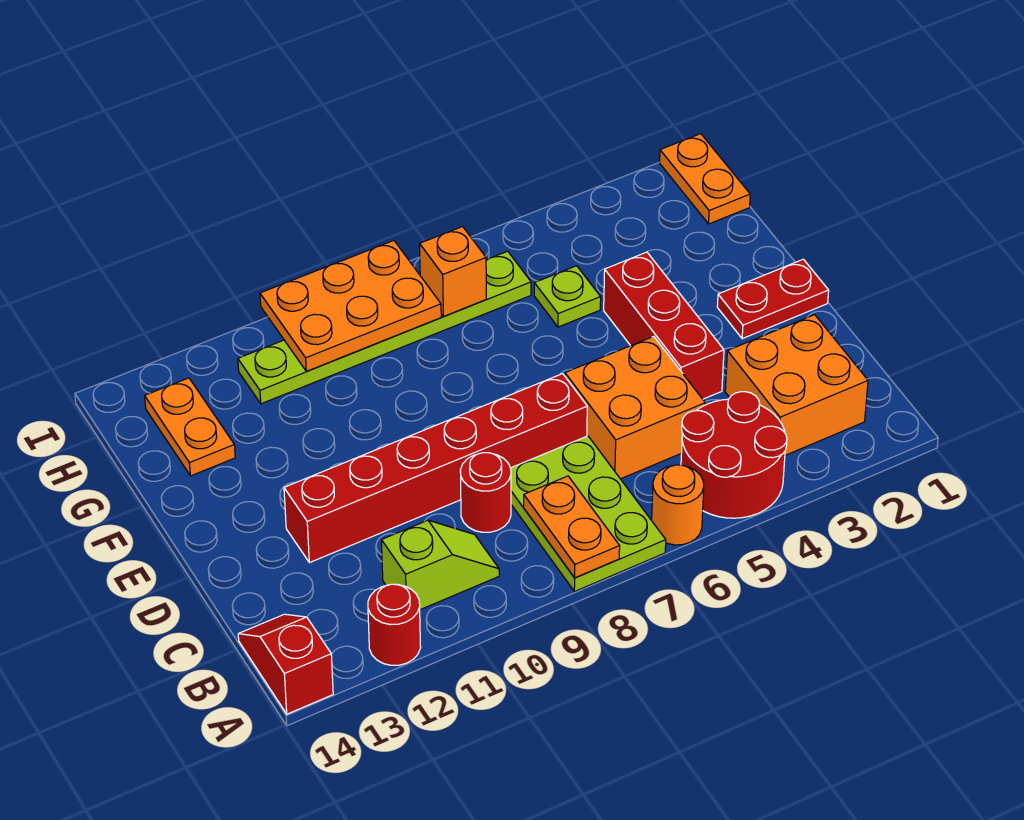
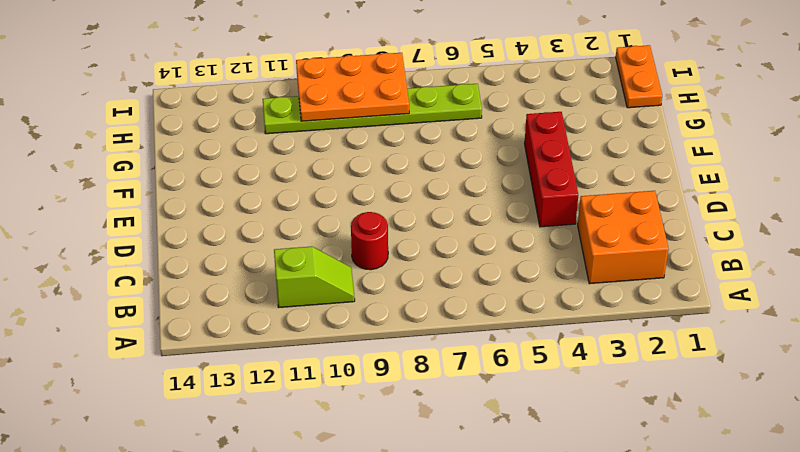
none -> red 2x2 round brick [681,392,787,518]
none -> orange 1x1 round brick [652,465,704,545]
none -> lime 2x3 plate [511,436,666,592]

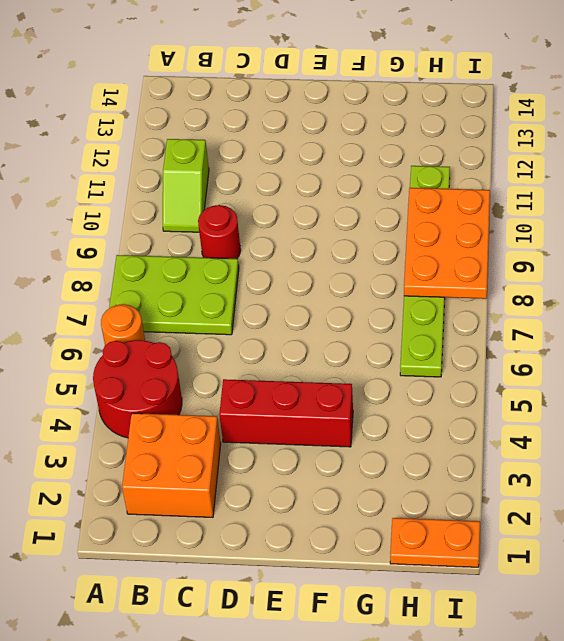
none -> red 1x1 round brick [368,584,421,665]
none -> red 1x2 slope [238,614,333,714]
none -> orange 2x2 brick [565,336,705,479]

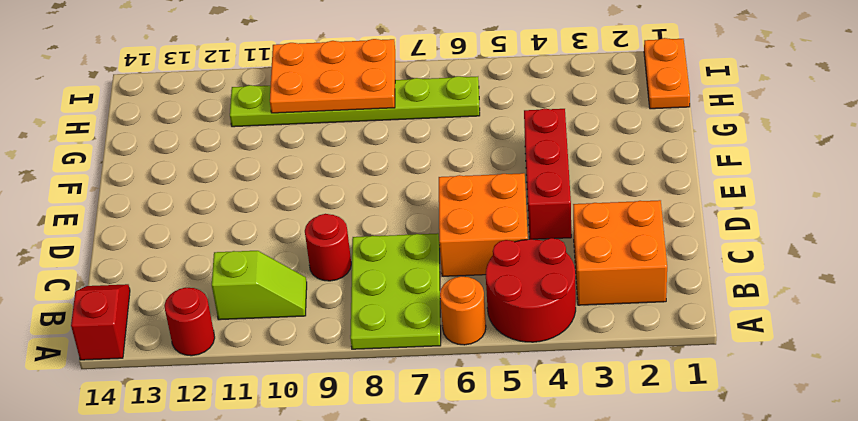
none -> red 1x6 brick [284,374,587,563]
none -> red 1x2 plate [717,259,829,339]
none -> lime 1x1 plate [534,266,601,327]

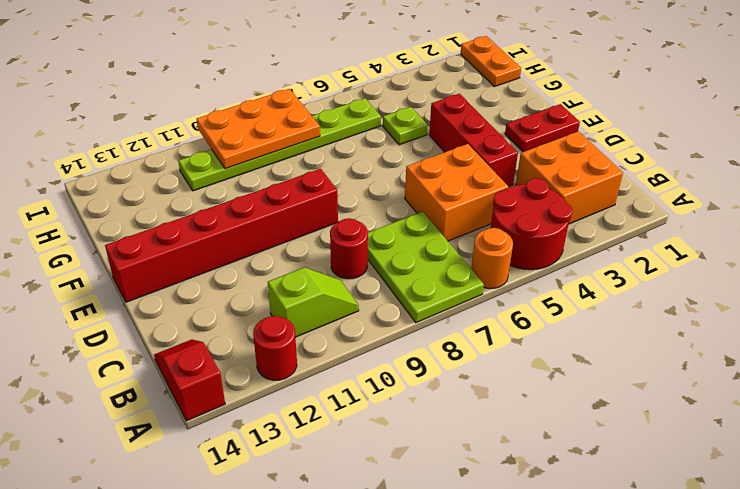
red 1x6 brick [105,169,338,302] -> red 1x6 brick moved to [284,374,587,563]
none -> orange 1x2 plate [145,378,235,476]
none -> orange 1x2 plate [524,476,620,578]
none -> orange 1x1 brick [420,227,486,316]

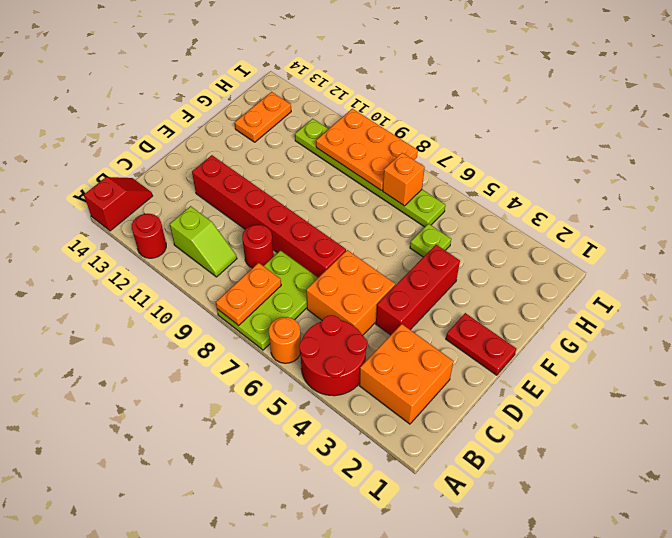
none -> orange 1x2 plate [660,134,750,224]

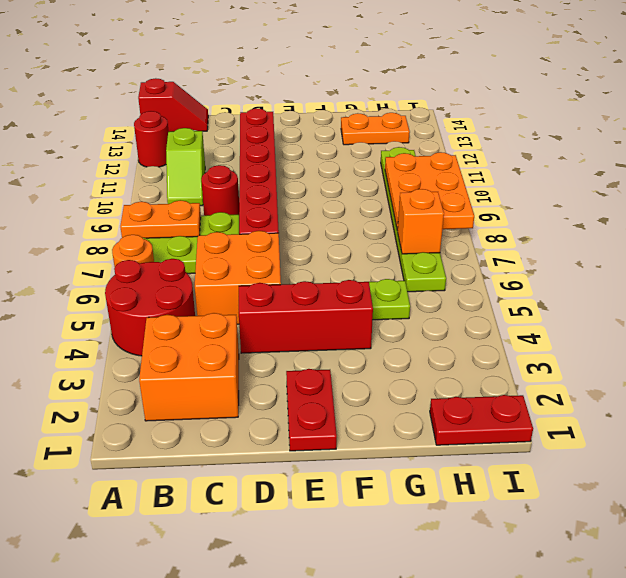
red 1x2 plate [430,395,533,445] -> orange 1x2 plate [660,134,750,224]

